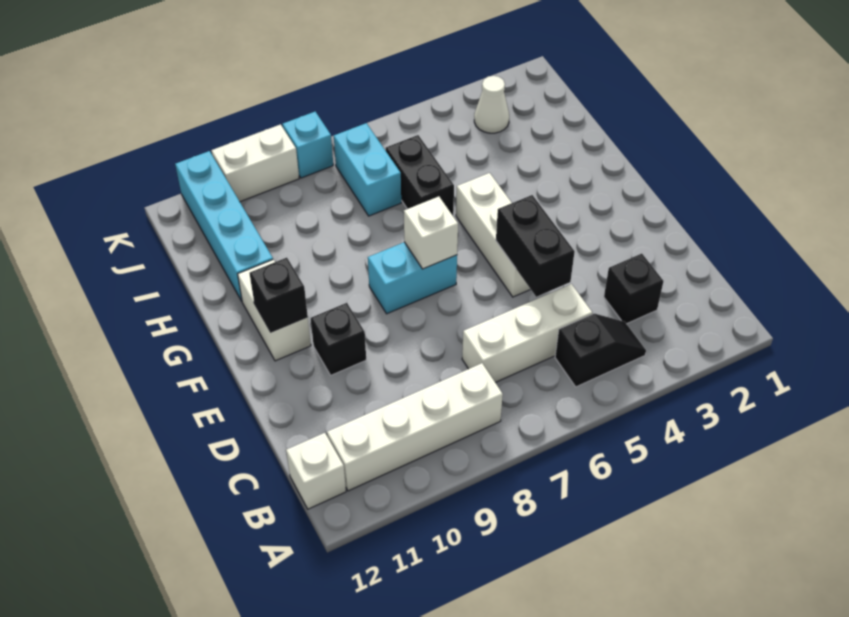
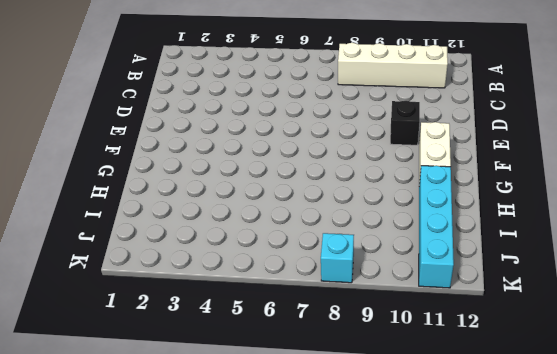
none -> black 1x2 slope [555,314,646,387]
none -> white 1x1 brick [286,433,346,509]
none -> black 1x1 brick [604,254,664,324]

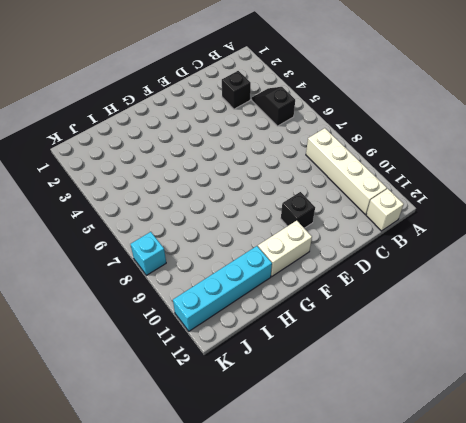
none -> white 1x3 brick [462,284,592,382]
none -> white 1x3 brick [456,173,531,297]
none -> cyan 1x2 brick [368,242,457,314]

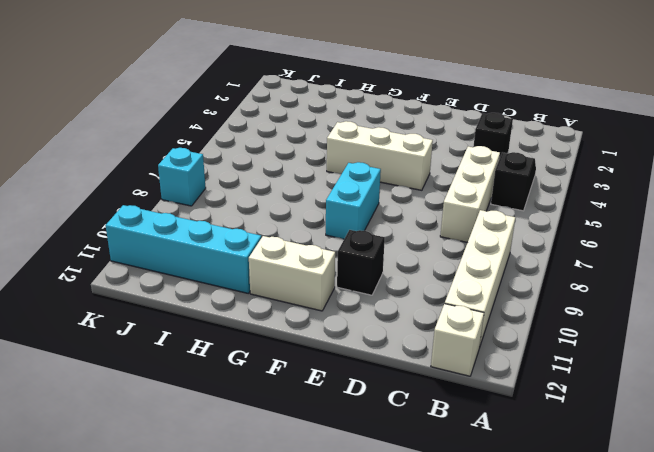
none -> black 1x2 brick [386,135,454,215]
none -> cyan 1x2 brick [334,123,401,216]
none -> white 1x1 cone [474,76,509,133]

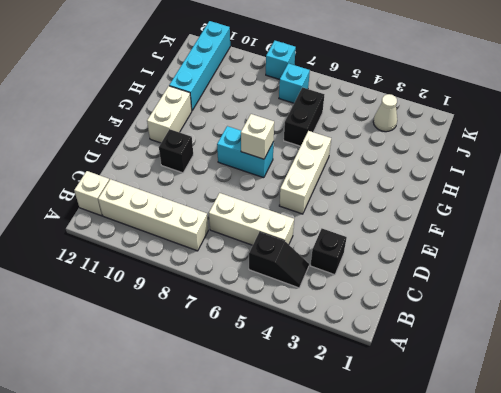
cyan 1x1 brick [279,63,310,103] -> cyan 1x2 brick [334,123,401,216]
none -> white 1x2 brick [211,124,299,202]
none -> black 1x2 brick [496,195,575,297]
none -> black 1x1 brick [249,258,308,332]

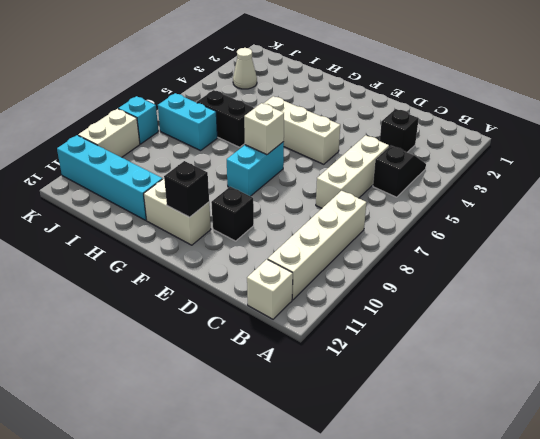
none -> black 1x2 brick [496,195,575,297]

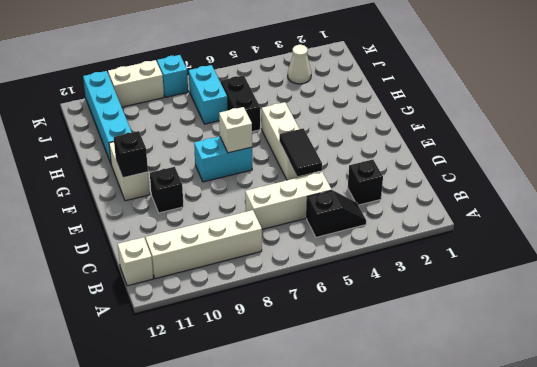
black 1x2 tile [279,128,322,177] -> black 1x2 brick [496,195,575,297]

